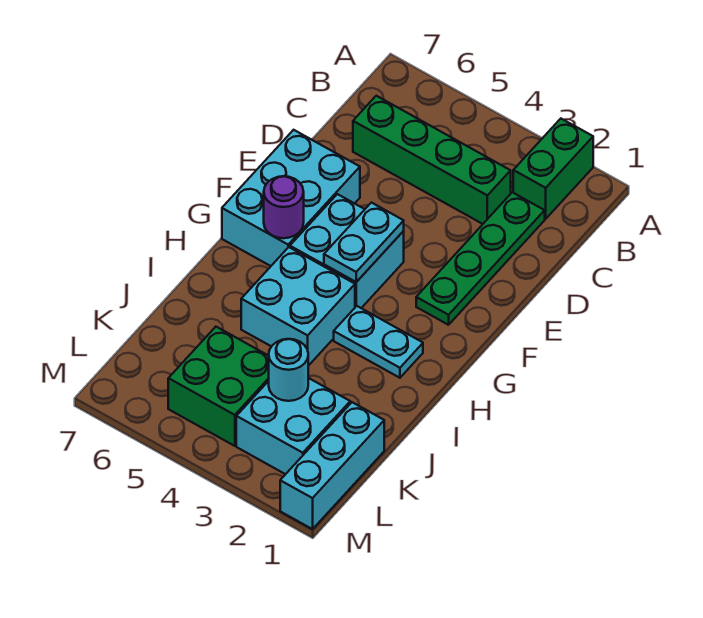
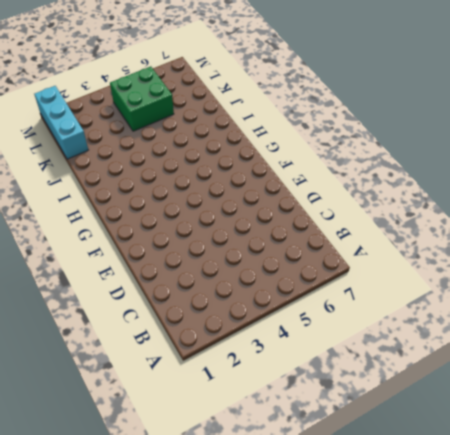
none -> green 1x2 brick [513,119,593,219]
none -> green 1x4 plate [416,192,545,325]
none -> green 1x4 brick [353,96,511,224]

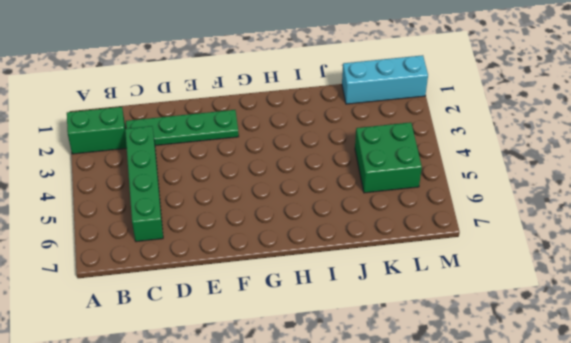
none -> cyan 2x3 brick [222,130,360,266]
none -> cyan 2x2 brick [290,194,404,308]
none -> cyan 1x2 plate [334,306,423,378]

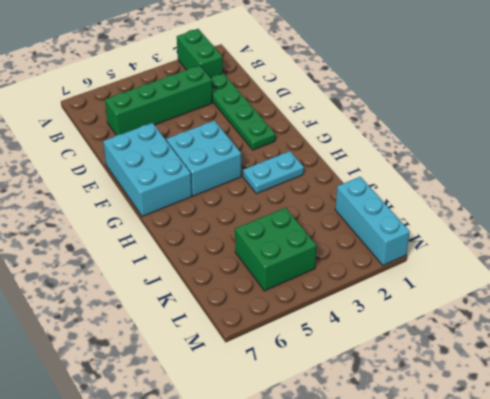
none -> cyan 2x2 brick [241,247,355,366]
none -> cyan 2x2 brick [236,378,350,474]
none -> cyan 1x2 plate [324,203,404,282]

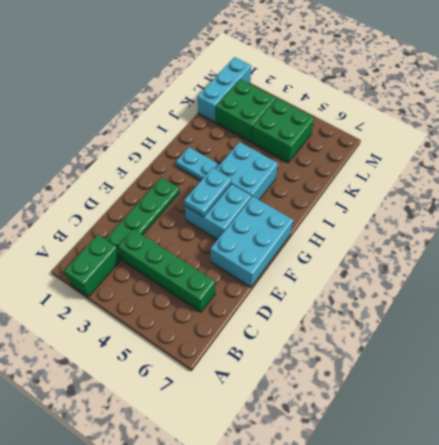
green 2x2 brick [216,79,276,142] -> cyan 2x2 brick [236,378,350,474]
none -> purple 1x1 round brick [264,176,304,238]
none -> cyan 1x1 round brick [269,339,308,401]

